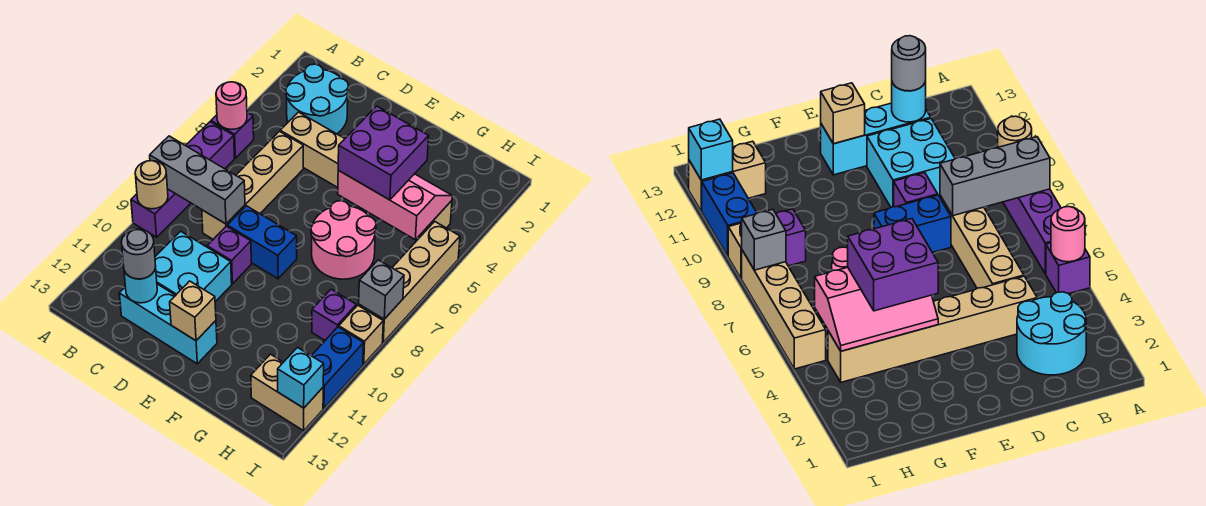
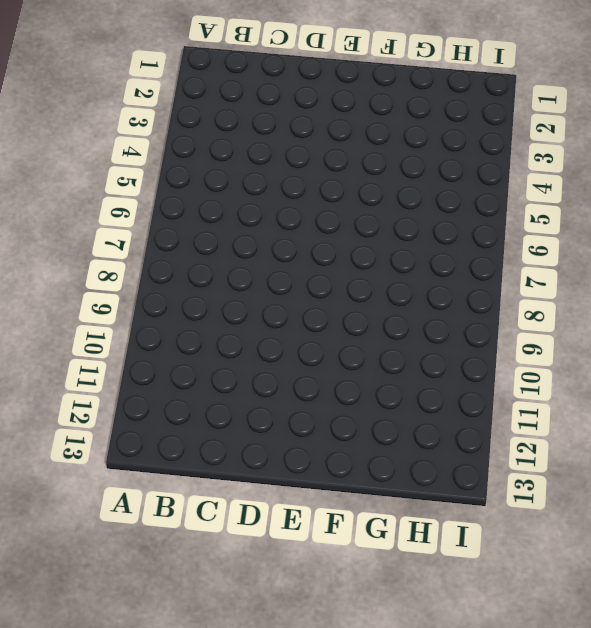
none -> purple 1x1 brick [211,113,254,158]
none -> purple 1x4 brick [131,122,234,237]
none -> cyan 2x2 round brick [286,64,348,134]

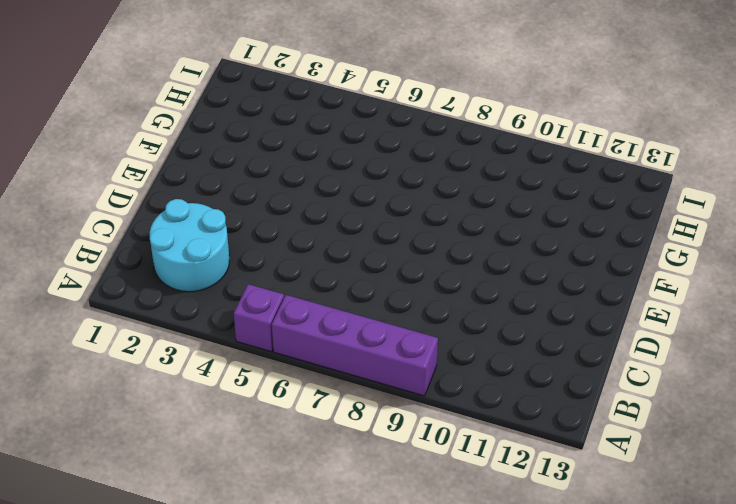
none -> tan 1x6 brick [280,112,452,236]
none -> tan 1x4 brick [202,131,303,239]
none -> cyan 2x2 brick [155,231,232,302]

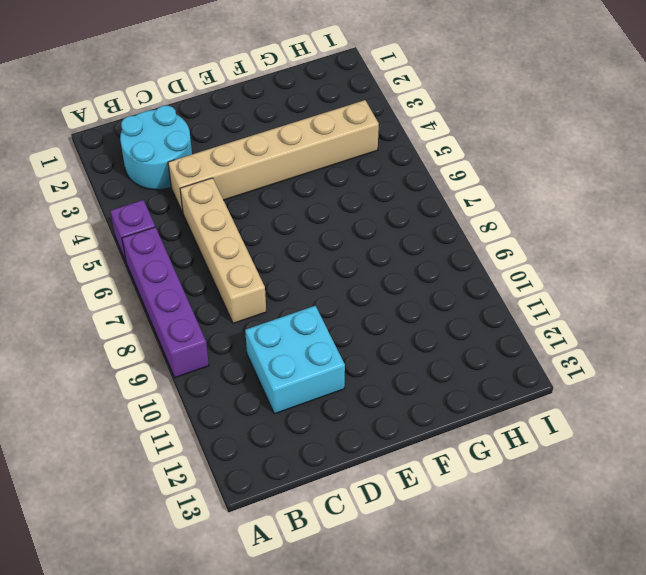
none -> cyan 1x3 brick [119,284,217,364]
none -> blue 1x2 brick [227,206,297,279]
none -> purple 1x1 brick [207,226,251,284]

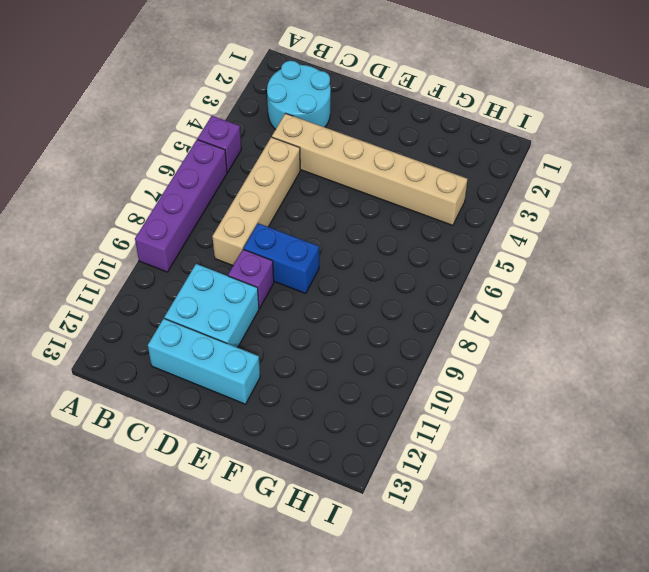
none -> pink 2x2 round brick [311,201,376,279]
none -> purple 1x1 brick [312,289,356,340]
none -> tan 1x2 brick [251,354,323,431]

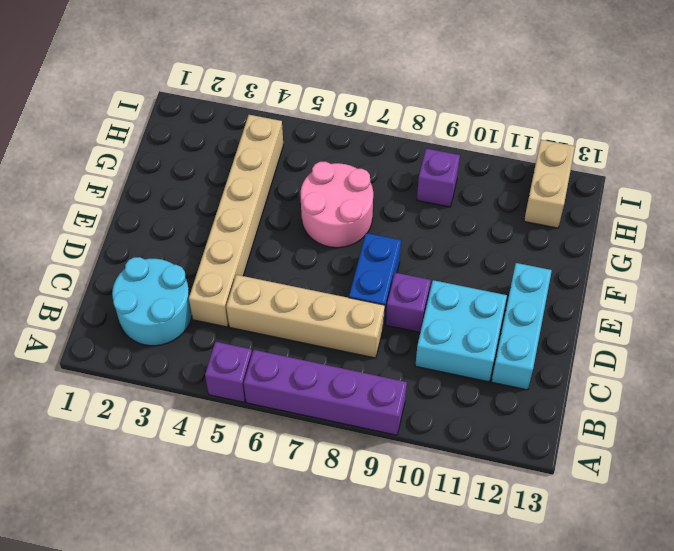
none -> tan 1x4 brick [359,221,460,342]
none -> tan 1x1 brick [339,305,383,364]
none -> blue 1x2 brick [311,327,364,408]

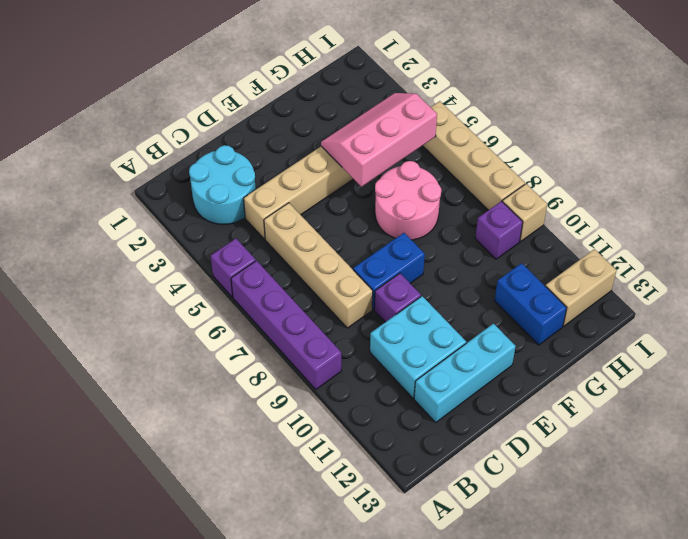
blue 1x2 brick [495,263,567,345] -> blue 1x2 brick moved to [311,327,364,408]
none -> pink 1x1 round brick [216,82,247,129]
none -> grey 1x3 brick [150,136,245,224]
none -> tan 1x1 round brick [135,161,168,209]

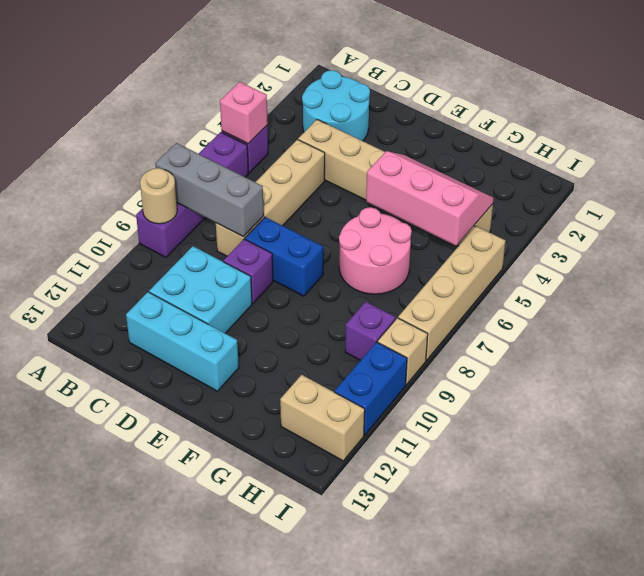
pink 1x1 brick [220,82,268,144] -> pink 1x1 round brick [216,82,247,129]
none -> cyan 1x1 round brick [124,267,157,303]
none -> tan 1x1 brick [170,281,216,341]
none -> grey 1x1 brick [359,260,404,319]

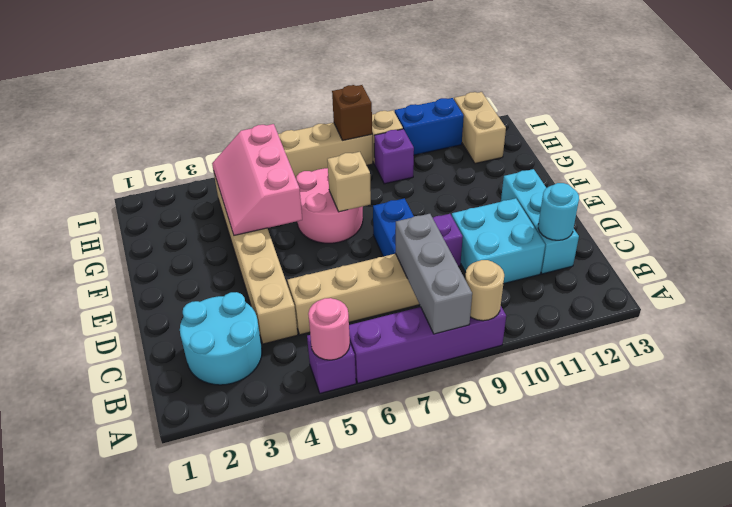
tan 1x1 brick [327,152,371,212] -> tan 1x1 brick moved to [170,281,216,341]
brown 1x1 brick [332,85,372,140] -> grey 1x1 brick [359,260,404,319]
none -> cyan 1x1 brick [278,348,324,408]
none -> grey 1x1 round brick [121,229,156,279]
none -> purple 2x2 brick [338,106,429,200]

